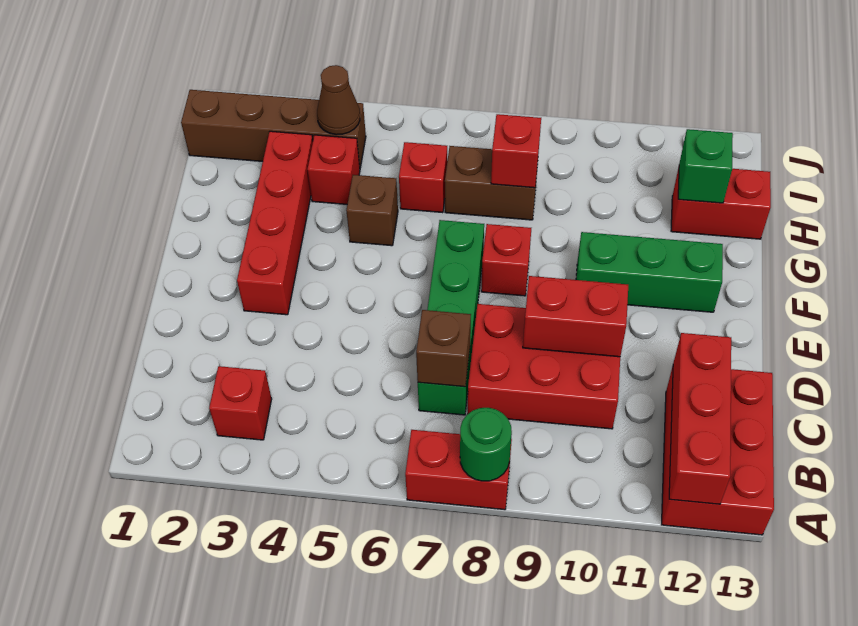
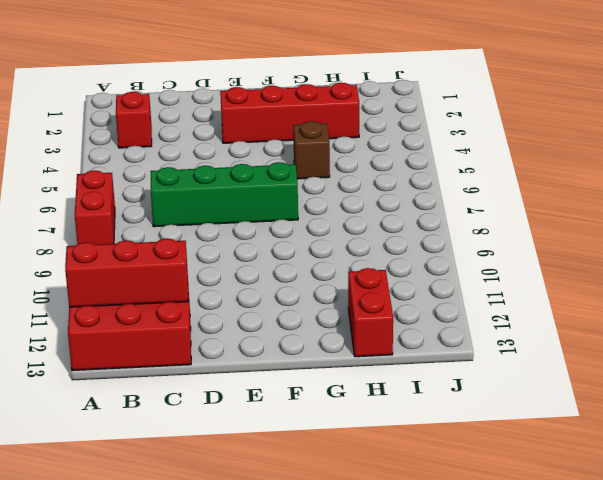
none -> red 2x3 brick [468,304,620,429]
none -> red 1x1 brick [481,224,531,296]
none -> green 1x3 brick [576,232,723,312]

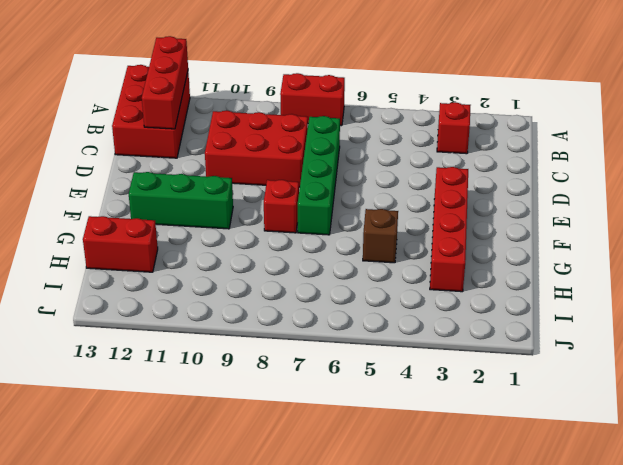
none -> red 1x1 brick [307,135,360,204]
none -> red 1x1 brick [399,142,447,213]
none -> brown 1x2 brick [445,146,538,220]

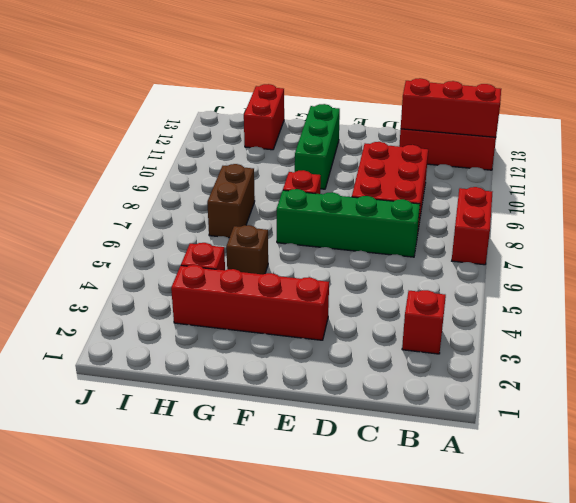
none -> red 1x1 brick [399,142,447,213]
none -> brown 1x4 brick [181,90,366,168]
none -> green 1x1 round brick [460,408,512,481]

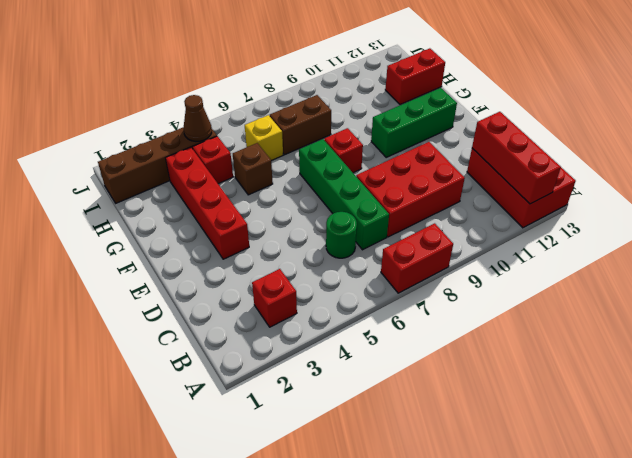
green 1x1 round brick [326,212,357,258] -> green 1x1 round brick moved to [460,408,512,481]
yellow 1x1 brick [245,115,283,161] -> red 1x1 brick [399,142,447,213]
none -> brown 1x1 brick [416,310,471,387]
none -> red 1x2 brick [523,276,628,357]
none -> red 1x1 brick [491,114,541,188]

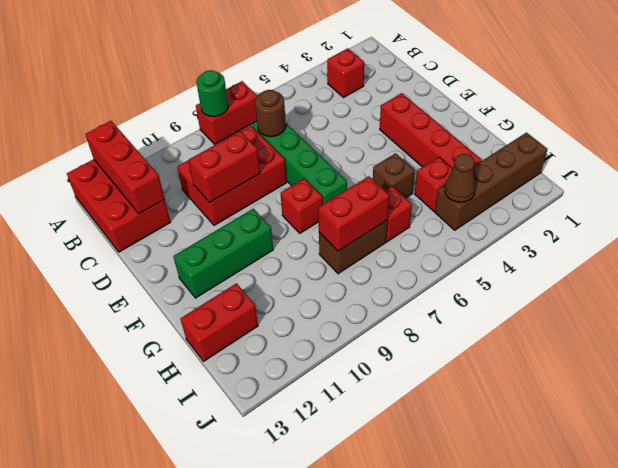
brown 1x1 round brick [255,90,286,137] -> brown 1x1 brick [416,310,471,387]
red 1x2 brick [318,176,390,251] -> red 1x1 brick [491,114,541,188]
none -> green 1x1 brick [678,129,733,203]

